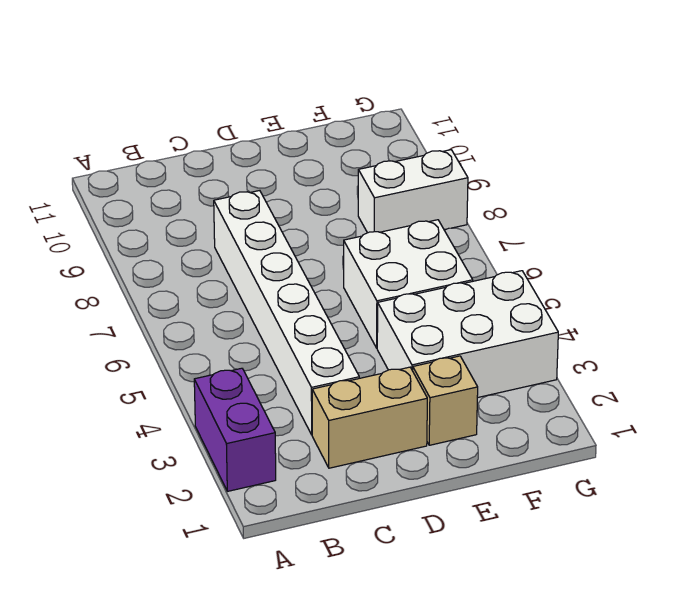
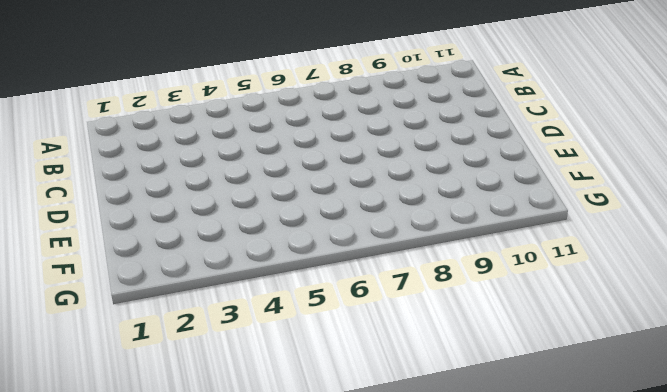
none -> purple 1x2 brick [194,368,276,491]
none -> tan 1x2 brick [312,367,427,468]

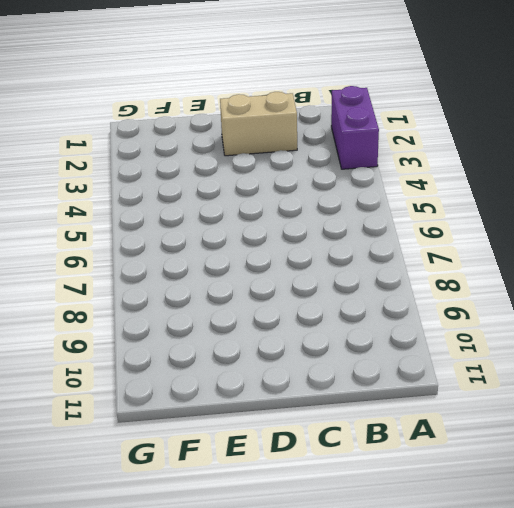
none -> white 1x6 brick [214,191,359,435]
none -> tan 1x1 brick [413,356,478,445]

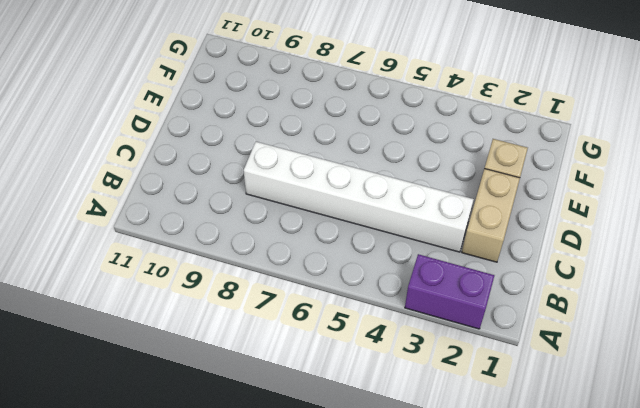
none -> white 2x3 brick [377,271,558,398]
none -> white 2x2 brick [344,220,473,348]

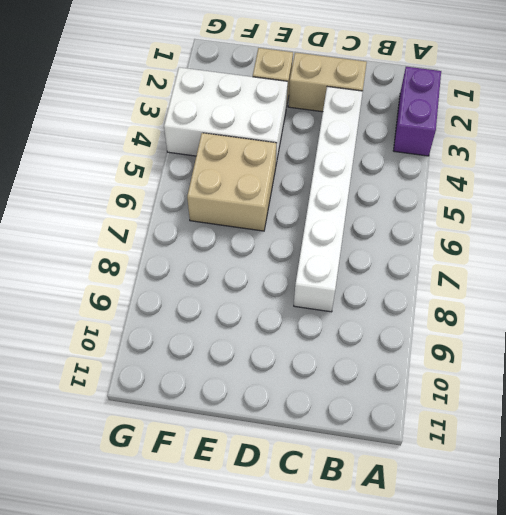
tan 2x2 brick [187,133,276,231] -> white 2x2 brick [344,220,473,348]
none -> white 1x2 brick [358,150,468,233]

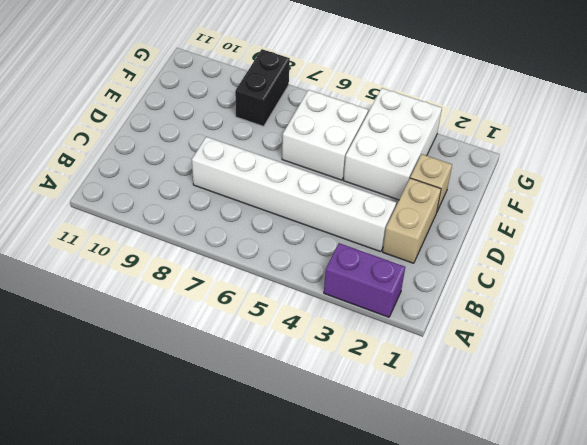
black 1x2 brick [235,49,290,126] -> white 1x2 brick [358,150,468,233]

